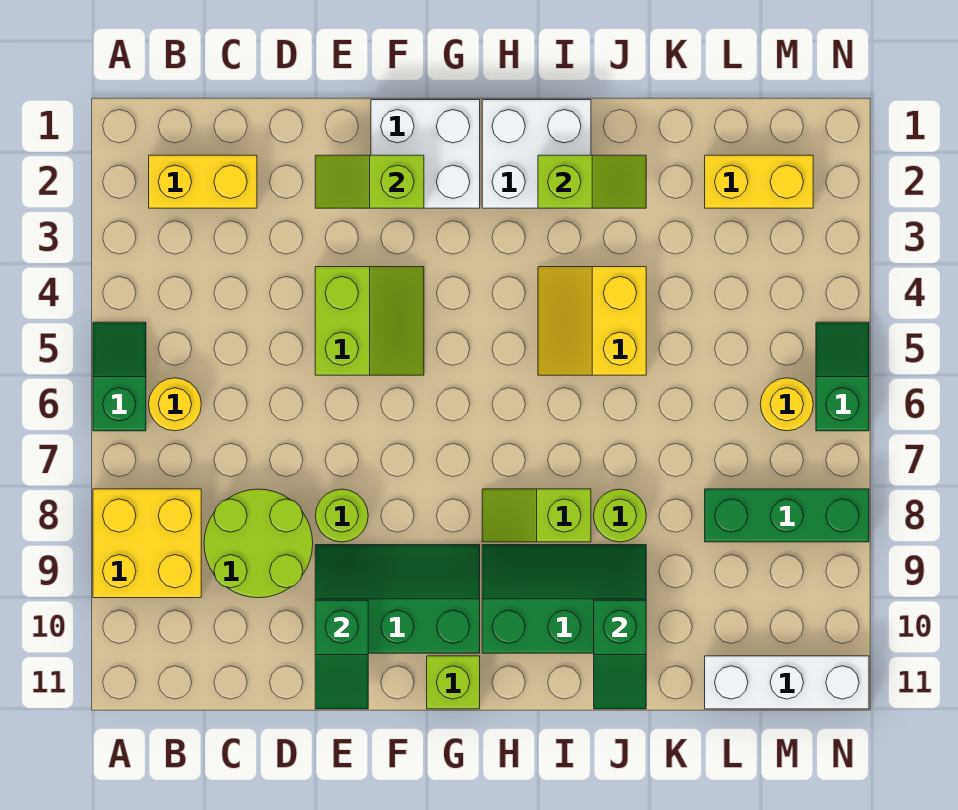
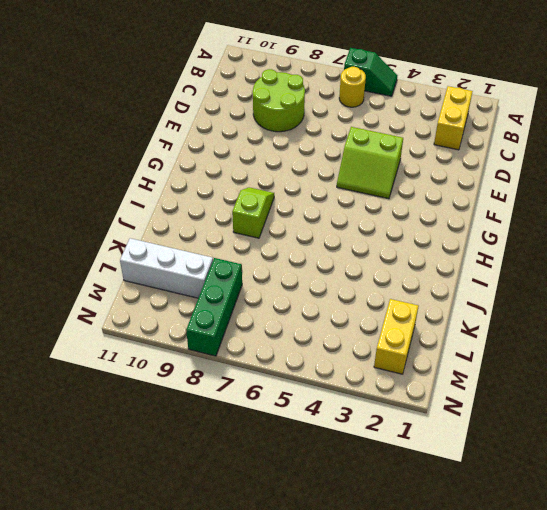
white 1x3 brick [120,238,213,298] -> white 1x3 brick turned to [705,656,869,709]
none -> yellow 2x2 brick [93,489,201,598]
none -> lime 1x1 round brick [315,489,368,542]
none -> green 2x3 slope [315,545,480,653]

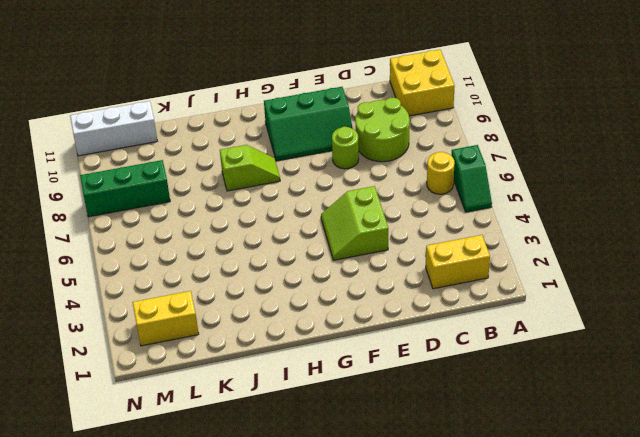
yellow 2x2 brick [390,50,455,116] -> yellow 2x2 brick moved to [93,489,201,598]
none -> white 2x2 brick [371,100,480,208]
none -> lime 1x1 brick [427,656,480,709]
none -> white 2x2 brick [482,100,591,208]

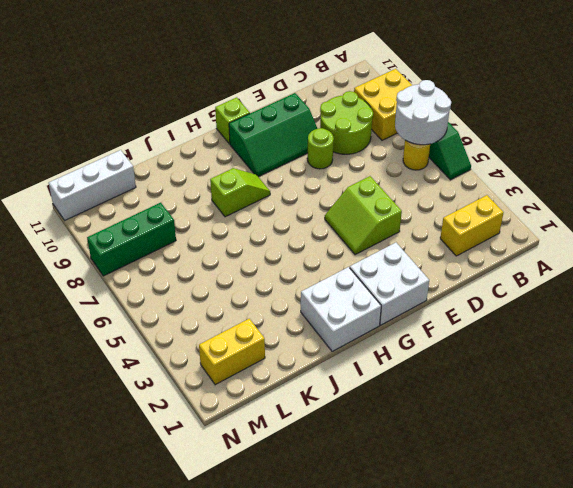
white 2x2 round brick [395,80,451,145] -> none
none -> green 2x3 slope [482,545,646,653]
none -> yellow 2x2 slope [538,267,646,375]
none -> lime 1x1 round brick [594,489,646,542]

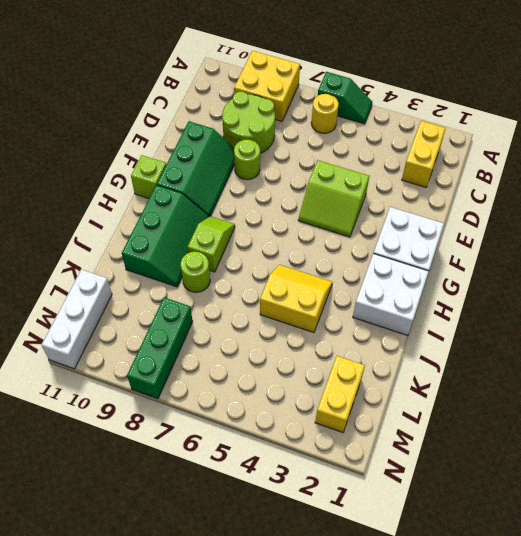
none -> yellow 1x1 round brick [760,378,813,431]
none -> green 1x2 slope [816,322,869,431]
none -> lime 1x2 slope [315,155,424,208]

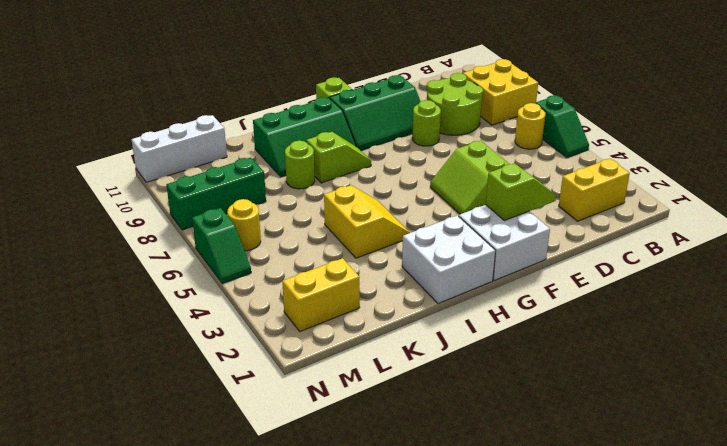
none -> green 1x2 slope [315,600,368,709]
none -> lime 1x2 slope [538,155,646,208]
none -> green 1x2 slope [594,600,646,709]

